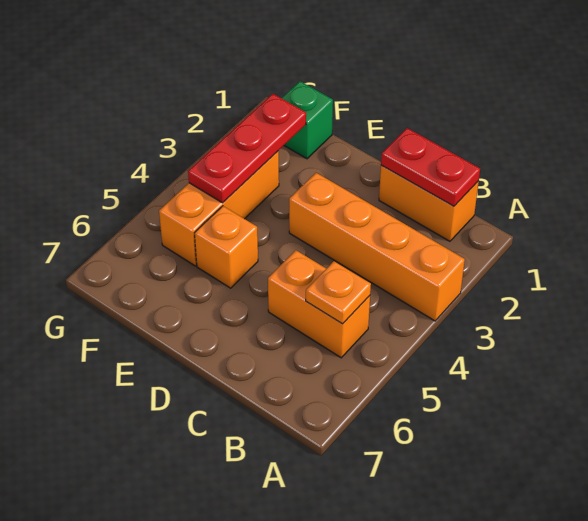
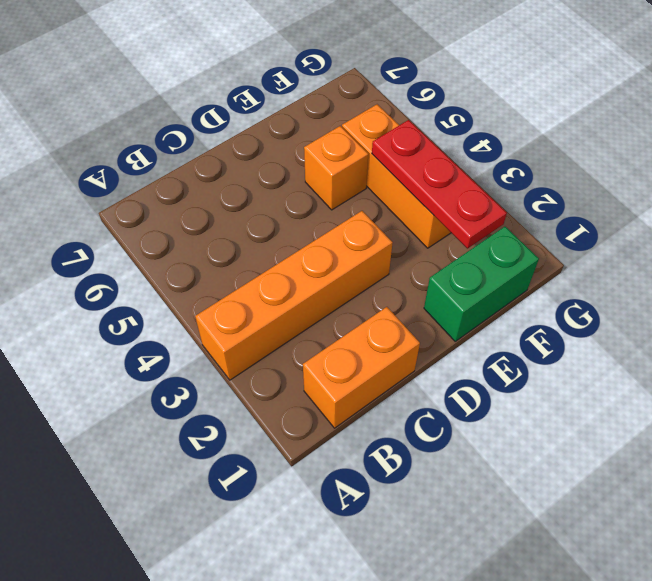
green 1x2 brick [424,227,539,341] -> green 1x1 brick [282,81,333,159]
none -> orange 1x2 brick [268,250,370,358]
none -> red 1x2 plate [381,128,480,206]

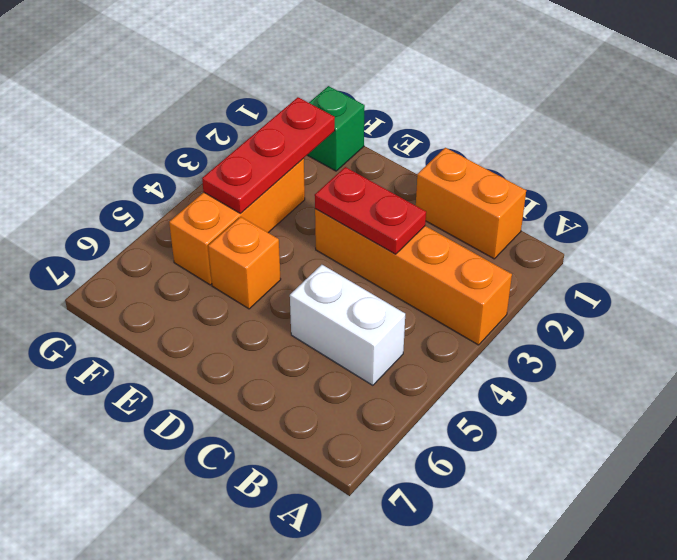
white 1x2 brick [290,265,405,385] -> orange 1x2 brick [268,250,370,358]
red 1x2 plate [315,167,426,254] -> red 1x2 plate moved to [381,128,480,206]
none -> orange 1x1 plate [306,261,371,324]

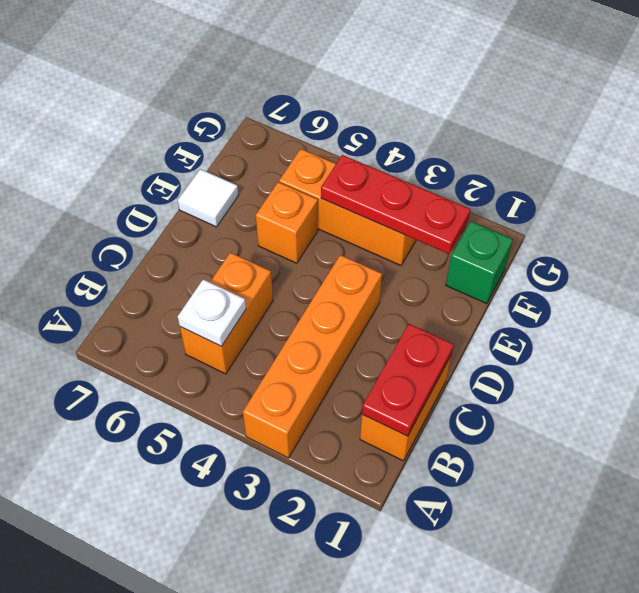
white 1x1 plate [178,279,246,346] -> orange 1x1 plate [306,261,371,324]
white 1x1 tile [178,169,238,227] -> none

